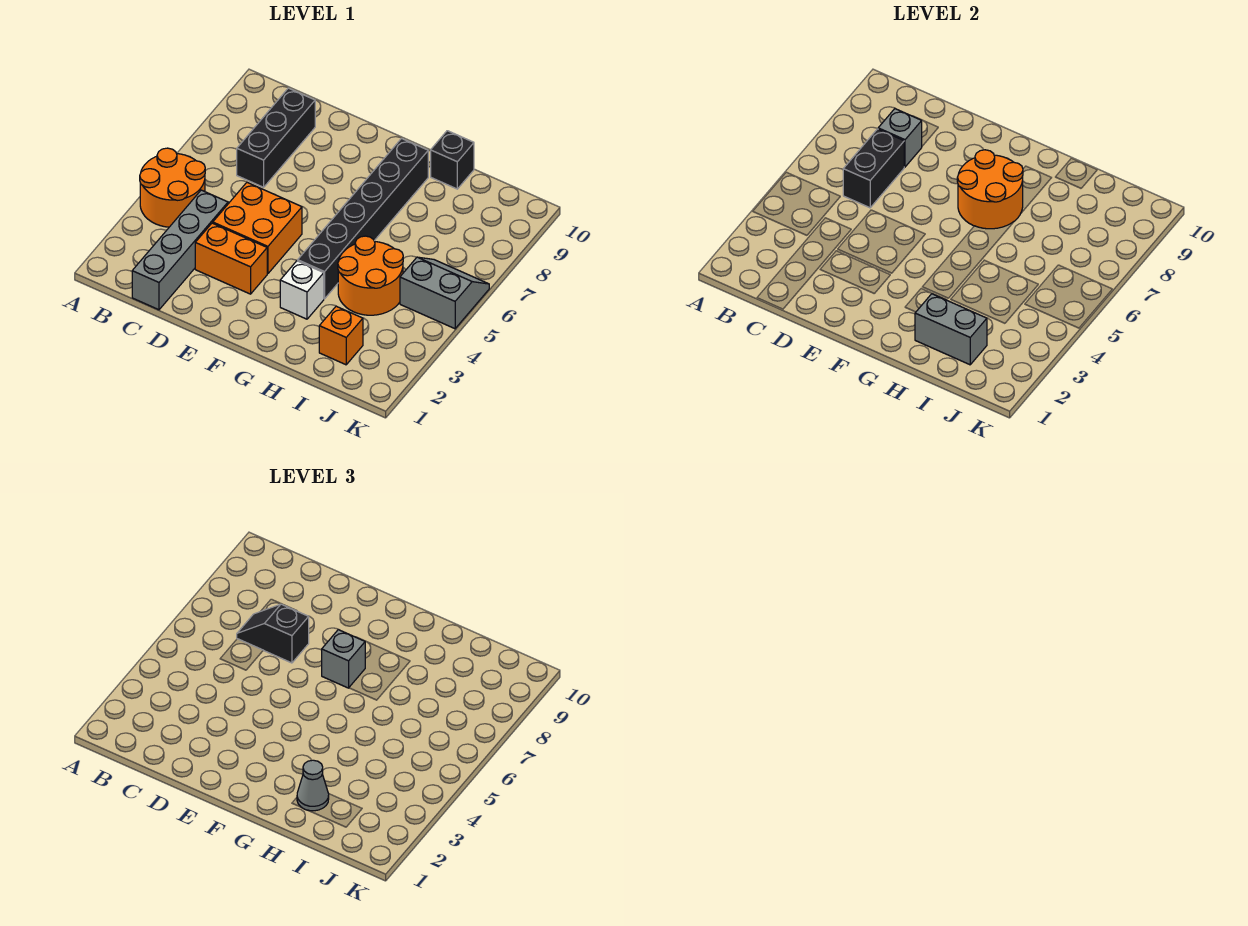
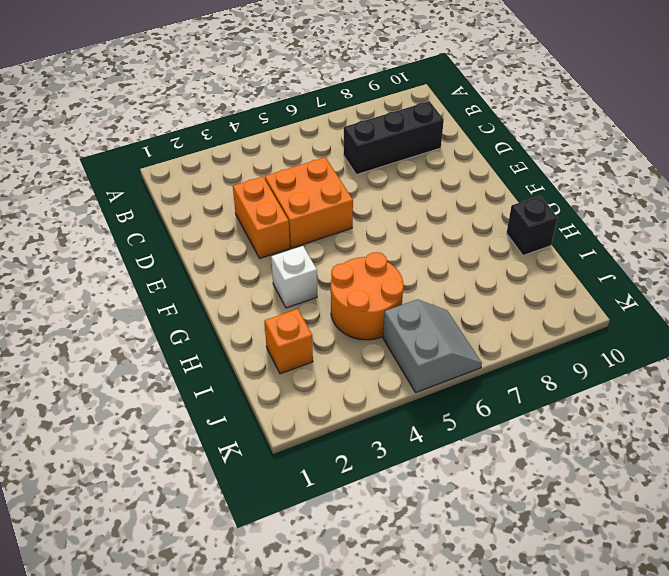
none -> orange 2x2 round brick [140,148,205,227]
none -> grey 1x4 brick [132,190,228,310]
none -> black 1x6 brick [298,138,428,299]

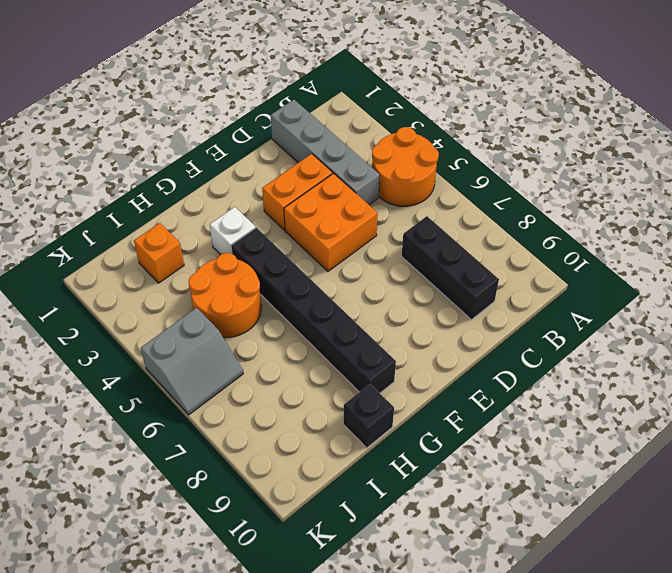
none -> black 1x2 brick [843,129,904,208]
none -> grey 1x1 brick [878,109,922,167]
none -> orange 2x2 round brick [957,150,1023,229]

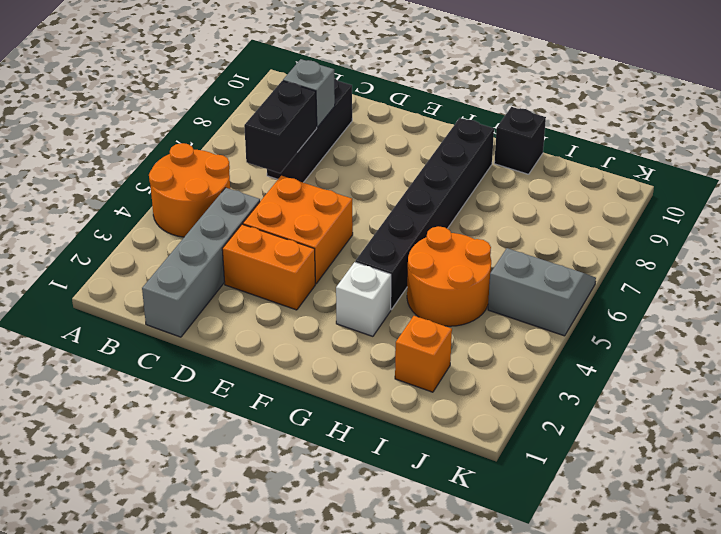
none -> orange 2x2 round brick [957,150,1023,229]
none -> grey 1x2 brick [915,294,987,365]
none -> black 1x2 slope [237,604,309,663]

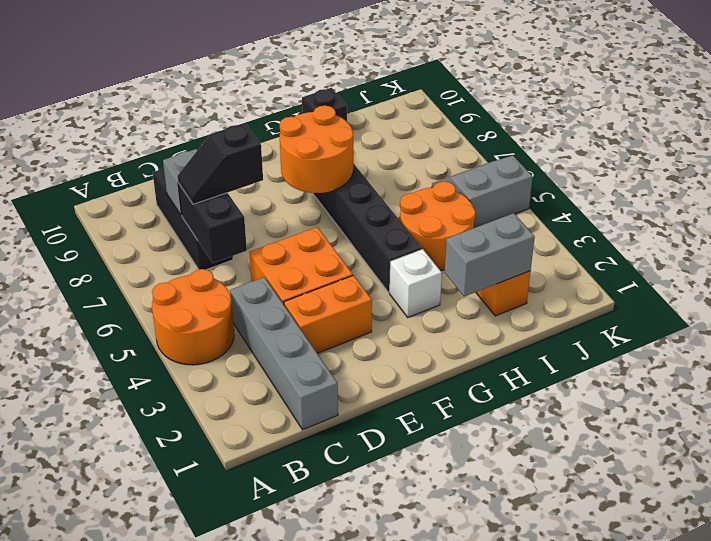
none -> grey 1x1 brick [322,630,365,688]
none -> grey 1x1 cone [297,760,329,811]

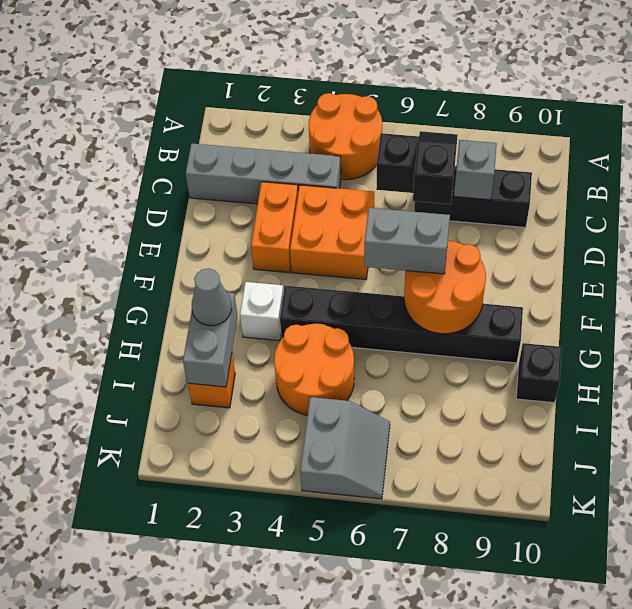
grey 1x2 brick [364,208,450,274] -> grey 1x1 brick [322,630,365,688]

